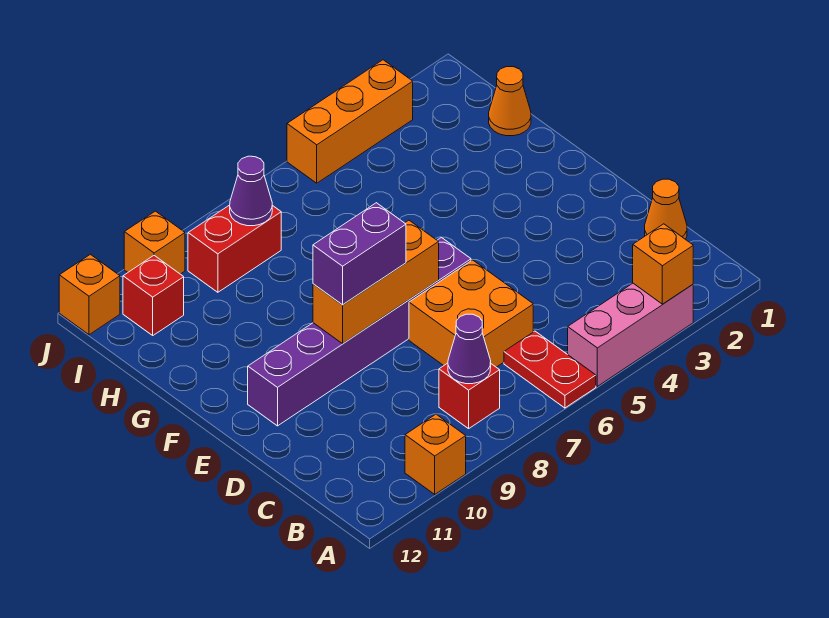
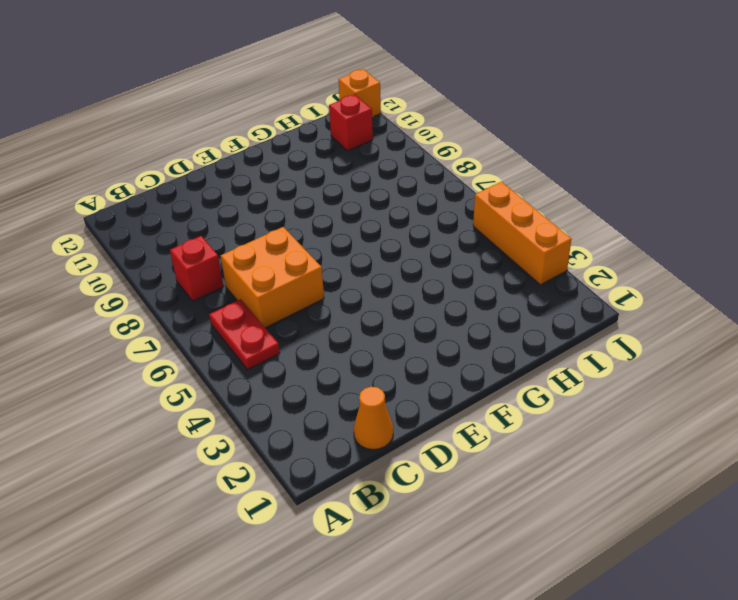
red 1x2 plate [209,299,280,369] -> red 1x2 plate turned to [504,331,596,408]
none -> pink 1x3 brick [568,283,693,386]
none -> orange 1x1 brick [405,414,466,494]
none -> purple 1x6 brick [248,237,471,426]

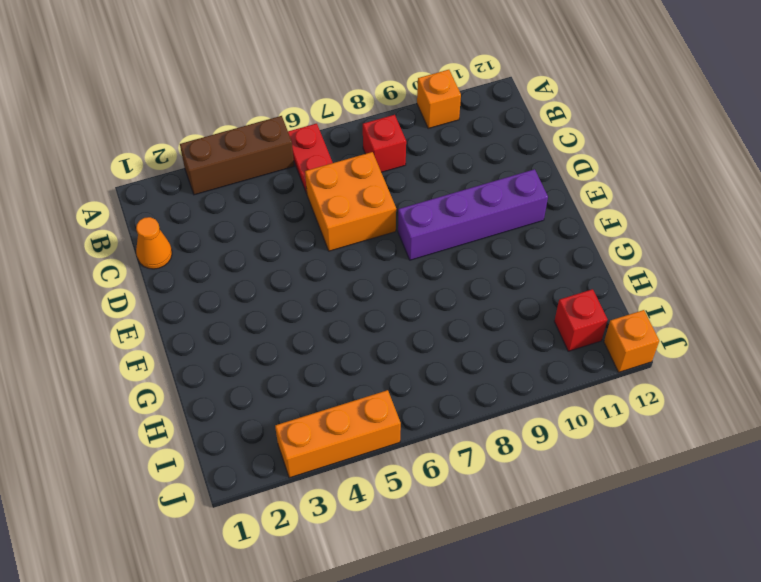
brown 1x3 brick [180,116,294,195] -> pink 1x3 brick [568,283,693,386]
purple 1x4 brick [398,169,548,260] -> purple 1x6 brick [248,237,471,426]
none -> orange 1x1 cone [489,67,531,136]
none -> red 1x2 brick [188,205,281,292]
none -> orange 1x1 brick [124,211,185,274]

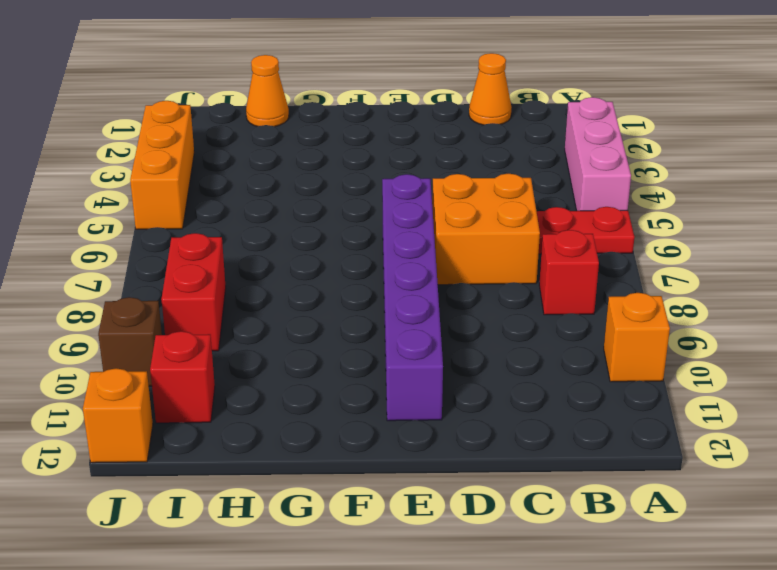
brown 1x1 brick [98,297,162,386] -> orange 1x1 brick [124,211,185,274]
none -> orange 1x1 brick [633,224,693,304]
none -> purple 1x1 cone [448,314,491,384]
none -> orange 1x3 brick [313,220,439,344]

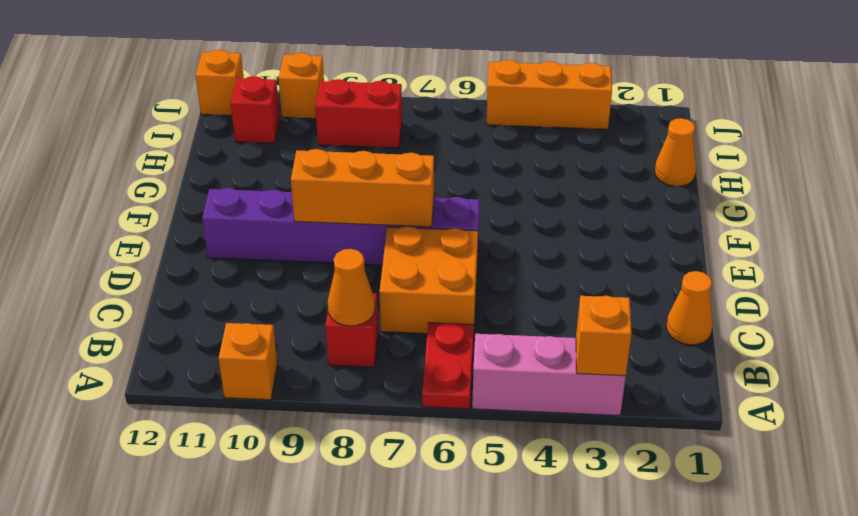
orange 1x1 cone [328,249,375,326] -> purple 1x1 cone [448,314,491,384]
none -> purple 1x1 cone [230,156,272,226]
none -> purple 1x2 brick [313,203,406,305]

